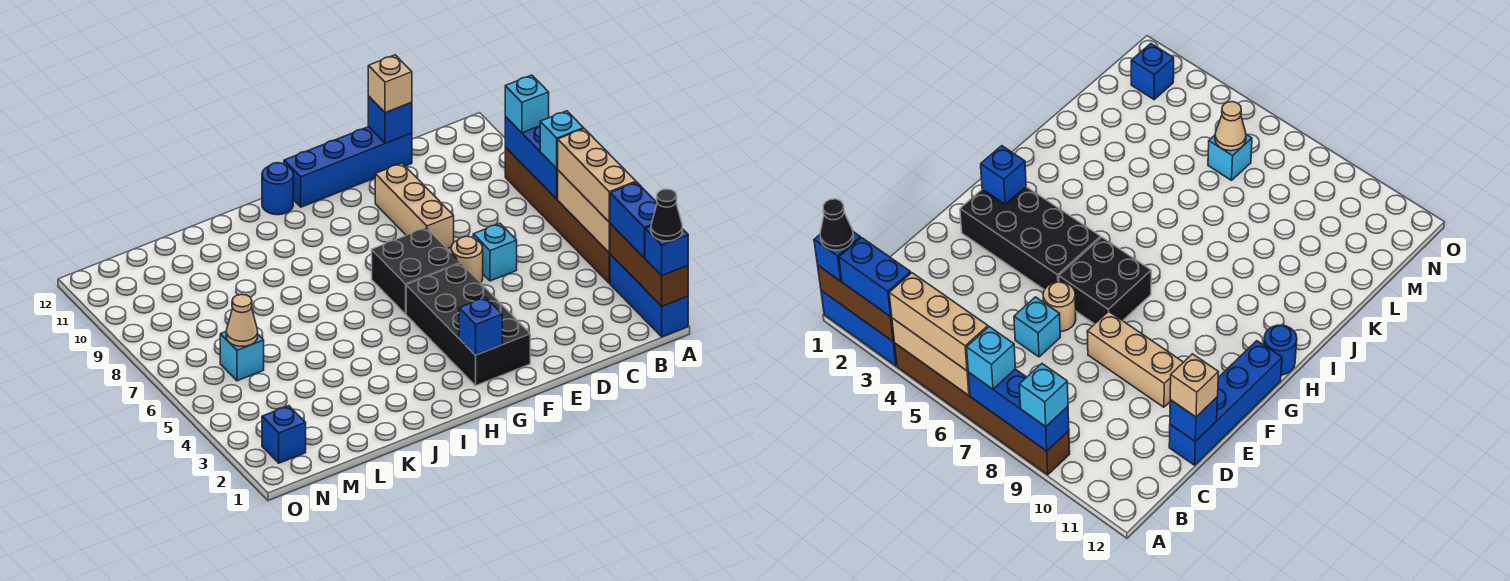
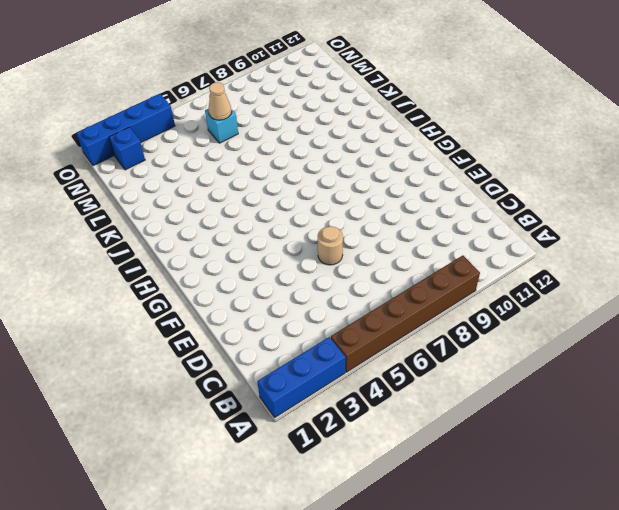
blue 1x4 brick [77,94,175,166] -> blue 1x4 brick turned to [284,127,412,207]
none -> cyan 1x1 brick [473,223,517,281]
none -> tan 1x3 brick [375,163,454,248]
none -> black 2x4 brick [406,263,530,385]

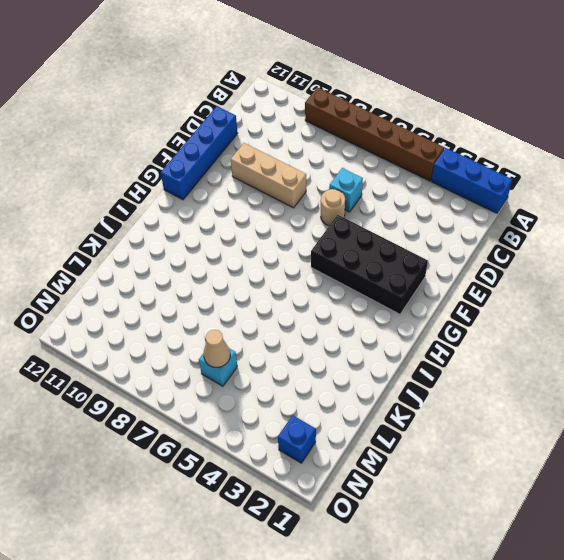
none -> black 2x2 brick [372,228,460,314]
none -> blue 1x1 round brick [262,163,293,215]
none -> brown 1x3 brick [610,224,688,306]

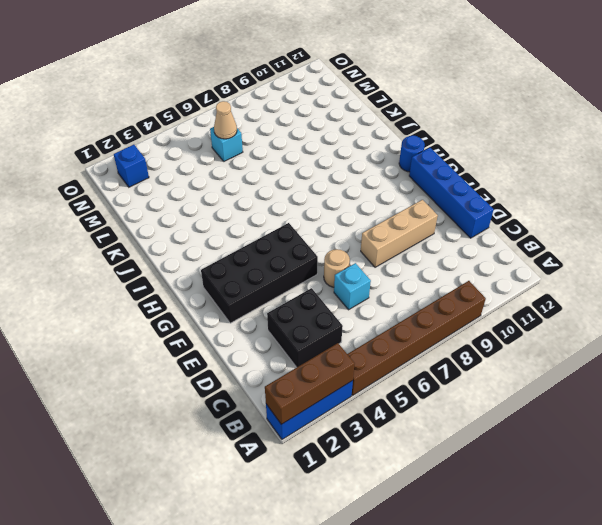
black 2x2 brick [267,288,343,367] -> black 2x2 brick moved to [372,228,460,314]
none -> tan 1x3 brick [558,170,610,253]
none -> blue 1x3 brick [505,117,558,199]
none -> blue 1x1 brick [368,96,412,143]

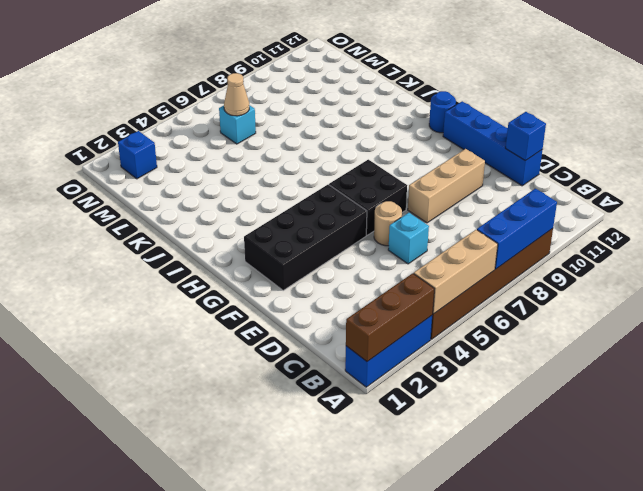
none -> blue 1x1 brick [459,297,502,355]
none -> blue 1x1 brick [645,226,688,276]
none -> blue 1x2 brick [610,182,657,258]

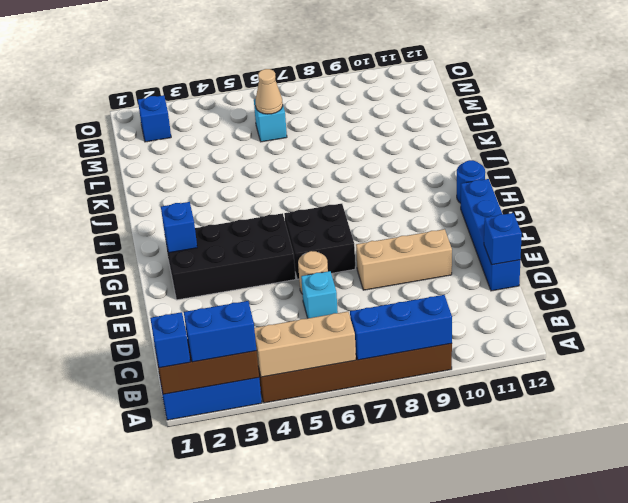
none -> tan 1x3 brick [557,129,636,222]
none -> cyan 1x1 brick [540,111,584,168]
none -> cyan 1x1 brick [505,75,549,133]

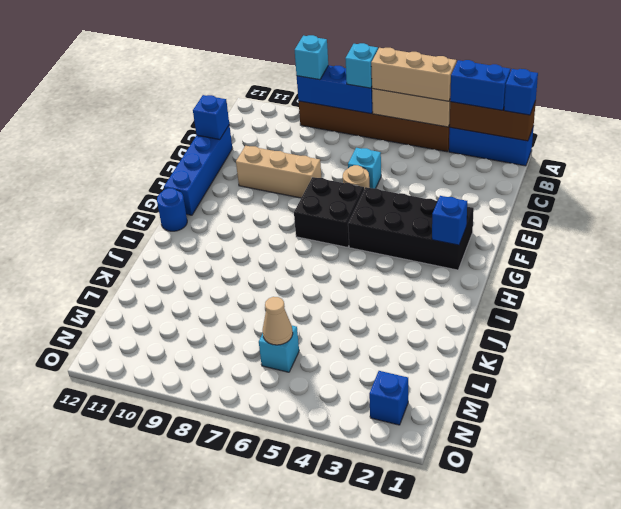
none -> tan 1x1 brick [368,55,412,113]
none -> black 1x1 cone [651,189,682,241]

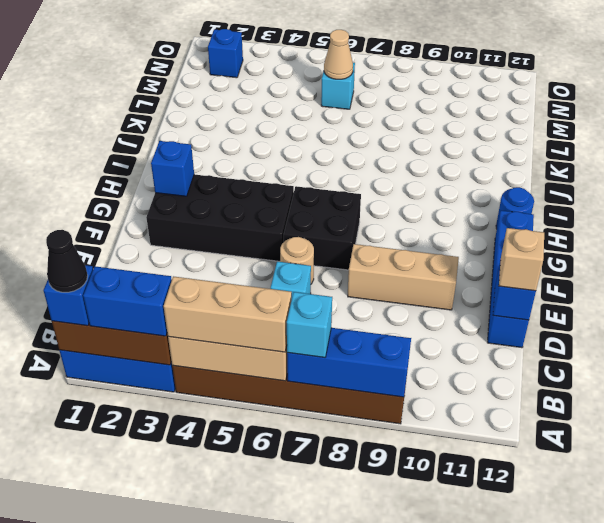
none -> cyan 1x1 brick [505,75,549,133]

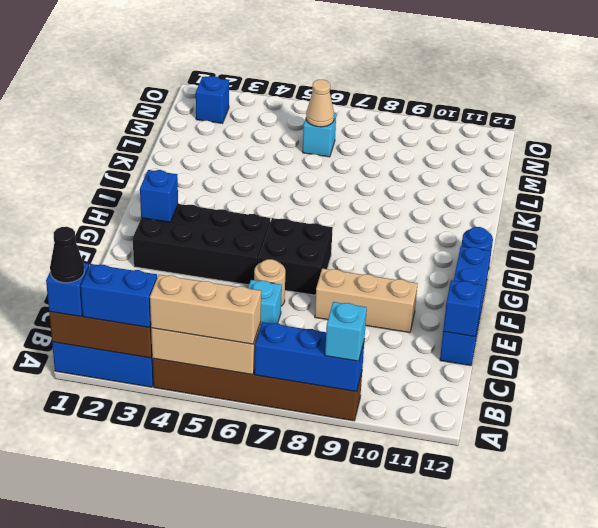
none -> cyan 1x1 brick [540,111,584,168]
none -> tan 1x1 brick [368,55,412,113]

